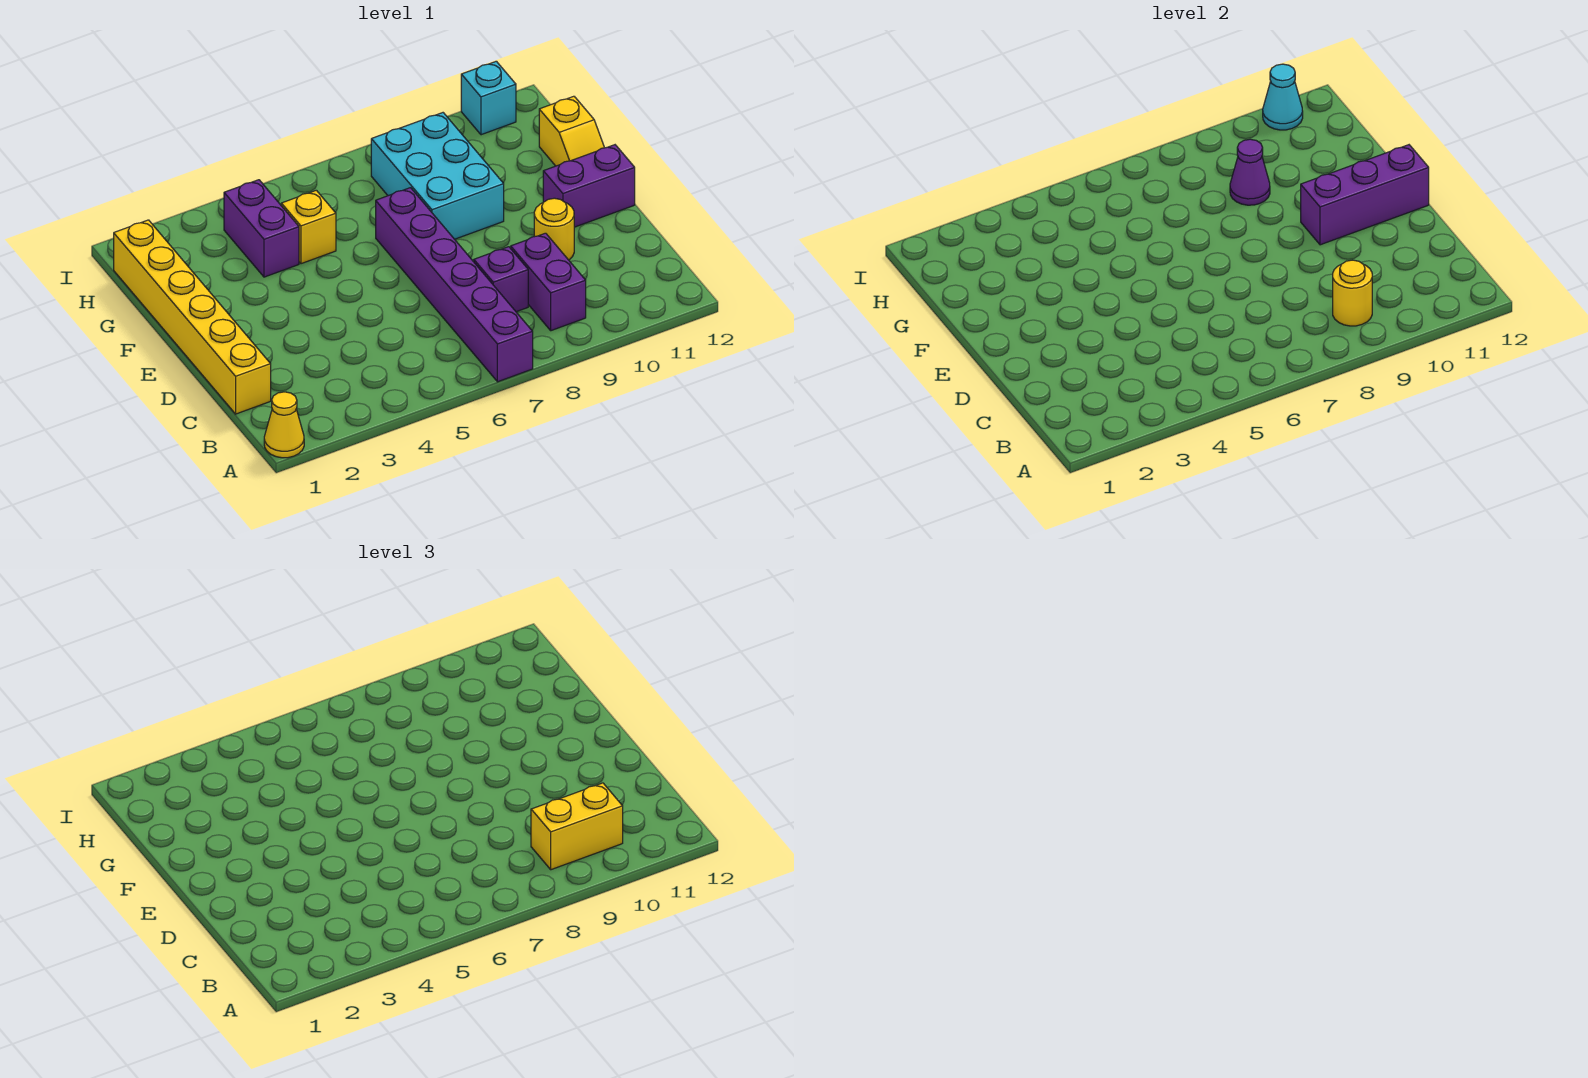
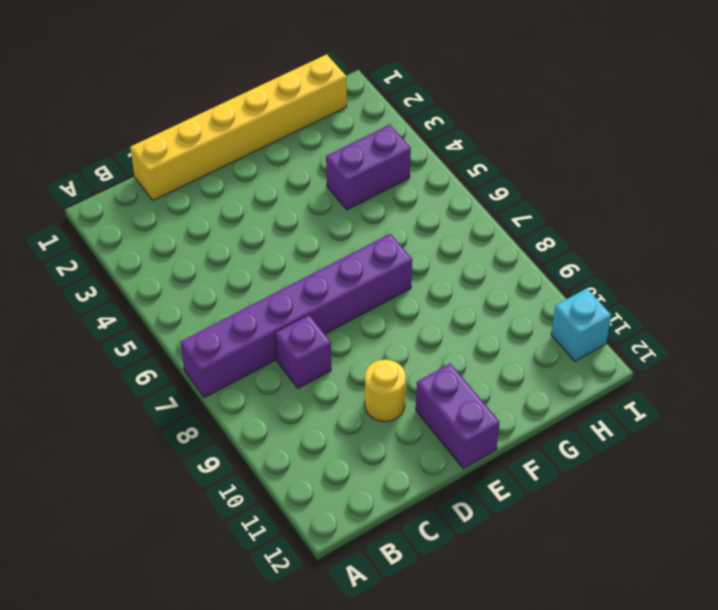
none -> yellow 1x1 cone [264,392,304,458]
none -> purple 1x2 brick [511,233,586,331]
none -> cyan 2x3 brick [371,113,504,239]

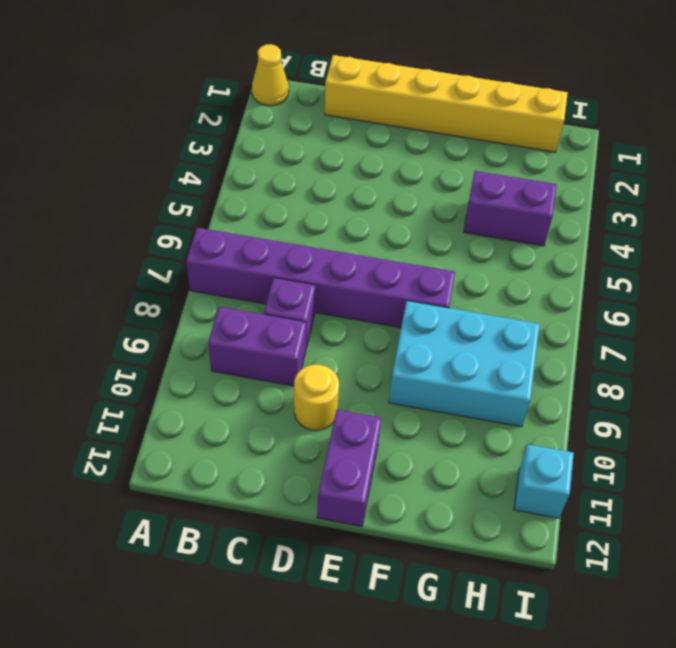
none -> yellow 1x2 slope [539,96,604,166]
none -> yellow 1x1 brick [281,190,336,264]
none -> yellow 1x1 round brick [1333,260,1372,326]

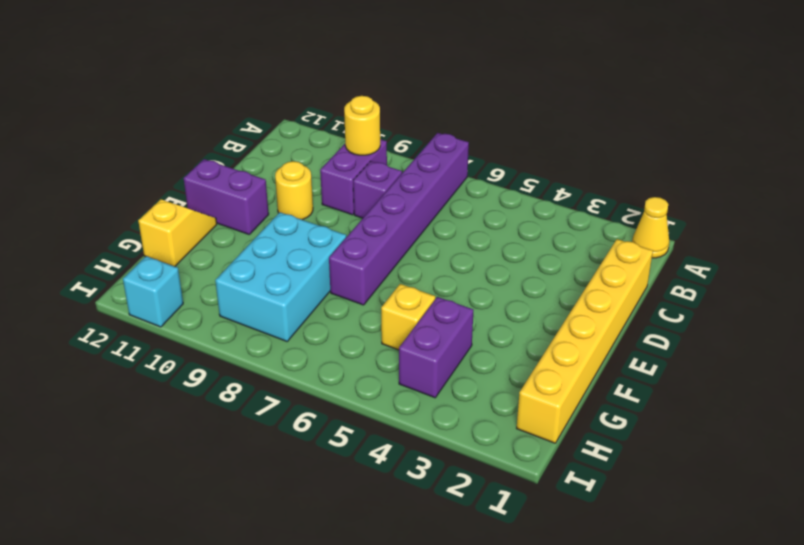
none -> purple 1x3 brick [1301,145,1429,245]
none -> purple 1x1 cone [1230,139,1270,205]
none -> cyan 1x1 cone [1263,64,1303,130]

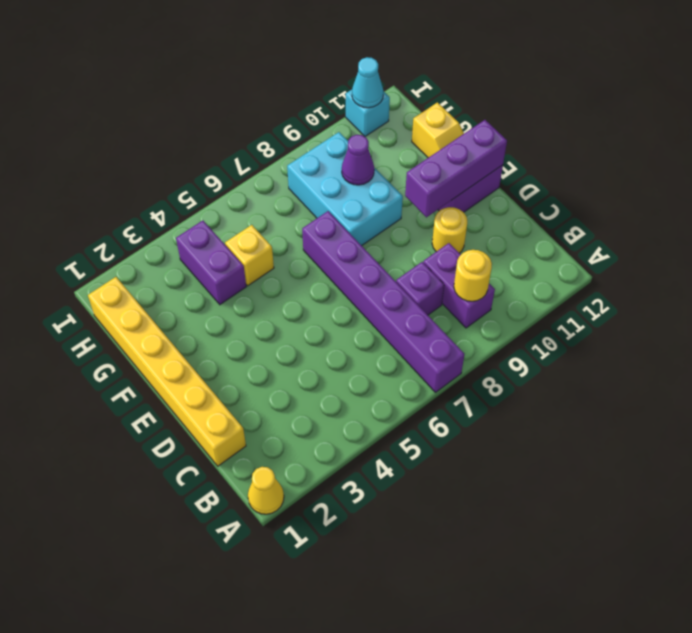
none -> yellow 1x2 brick [531,783,623,870]

